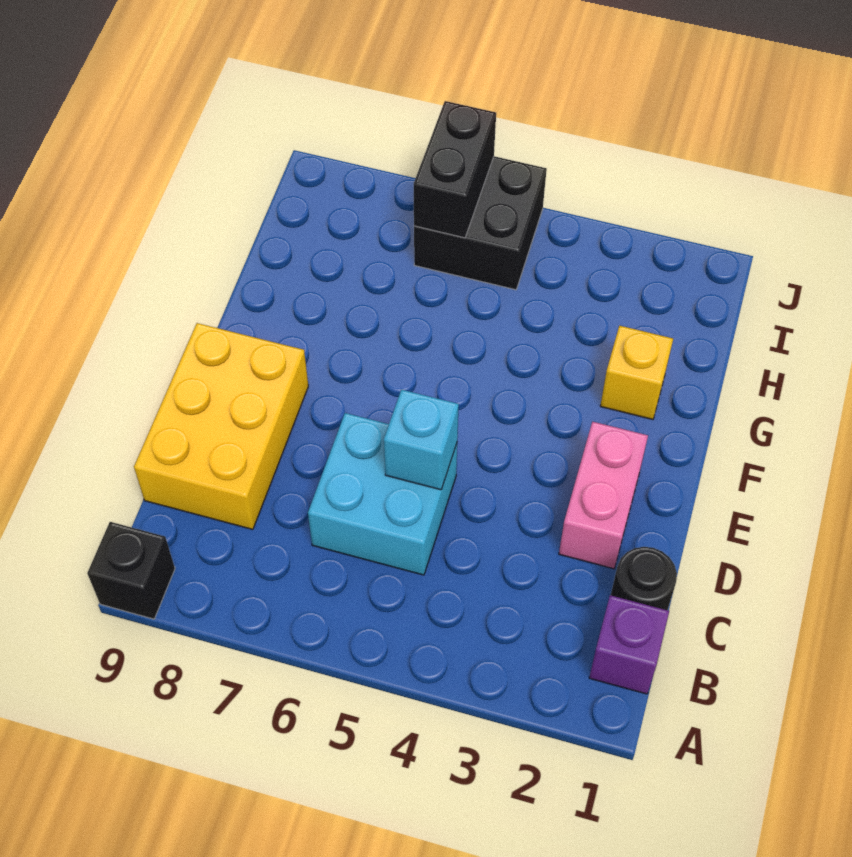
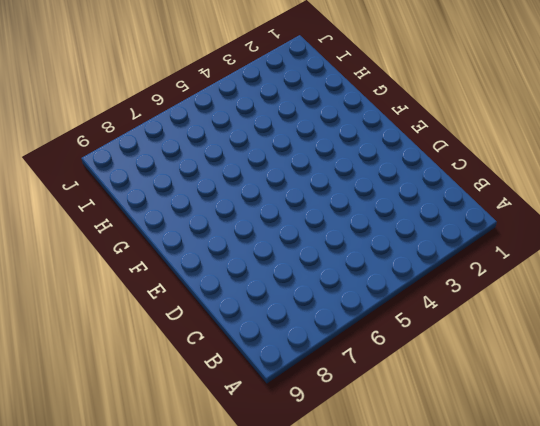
none -> black 1x1 brick [87,522,175,619]
none -> purple 1x1 brick [589,595,669,694]

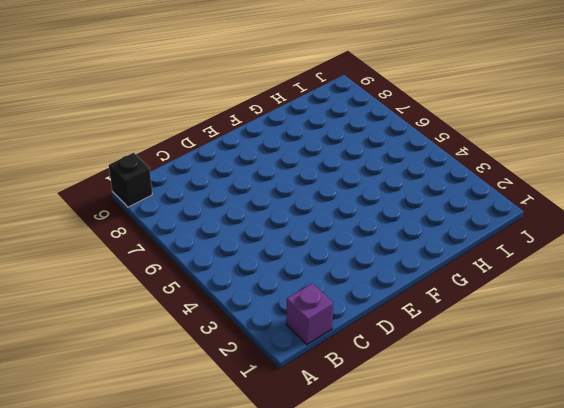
none -> black 1x1 round brick [611,547,677,610]
none -> cyan 2x2 brick [308,413,457,575]

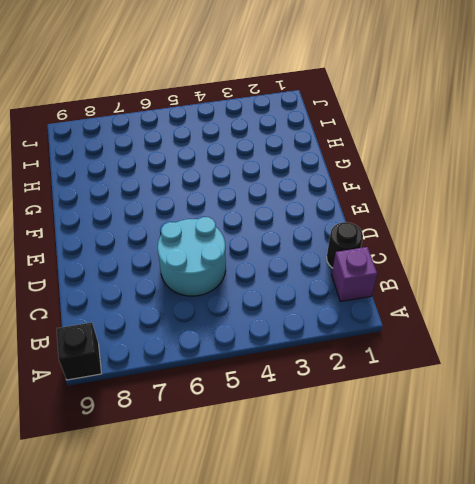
cyan 2x2 round brick [158,217,226,296] -> cyan 2x2 brick [308,413,457,575]
none -> yellow 2x3 brick [134,323,308,529]
none -> pink 1x2 brick [559,422,648,569]

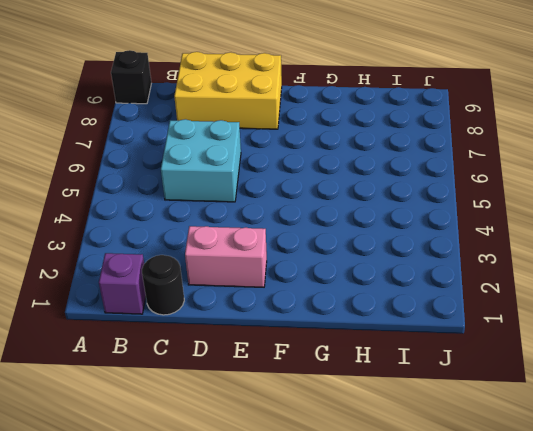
none -> yellow 1x1 brick [600,326,673,419]
none -> black 2x2 brick [414,156,547,290]

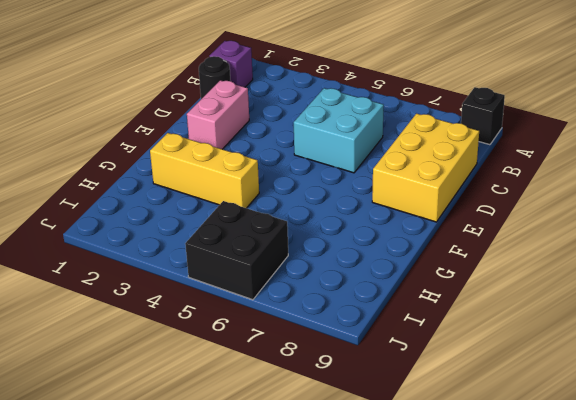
yellow 1x3 brick [150,133,259,208] -> yellow 1x1 brick [600,326,673,419]
none -> cyan 1x1 brick [384,390,459,490]
none -> black 1x2 brick [414,101,496,238]

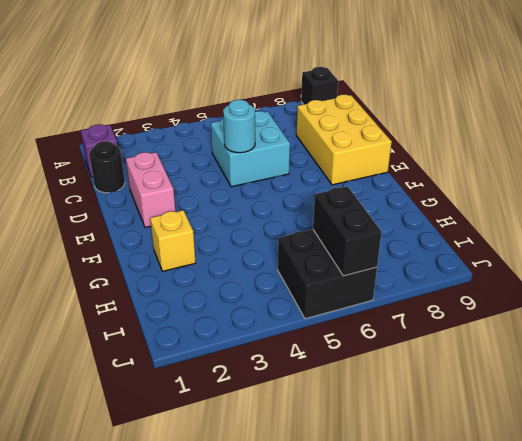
cyan 1x1 round brick [223,100,255,153] -> cyan 1x1 brick [384,390,459,490]

